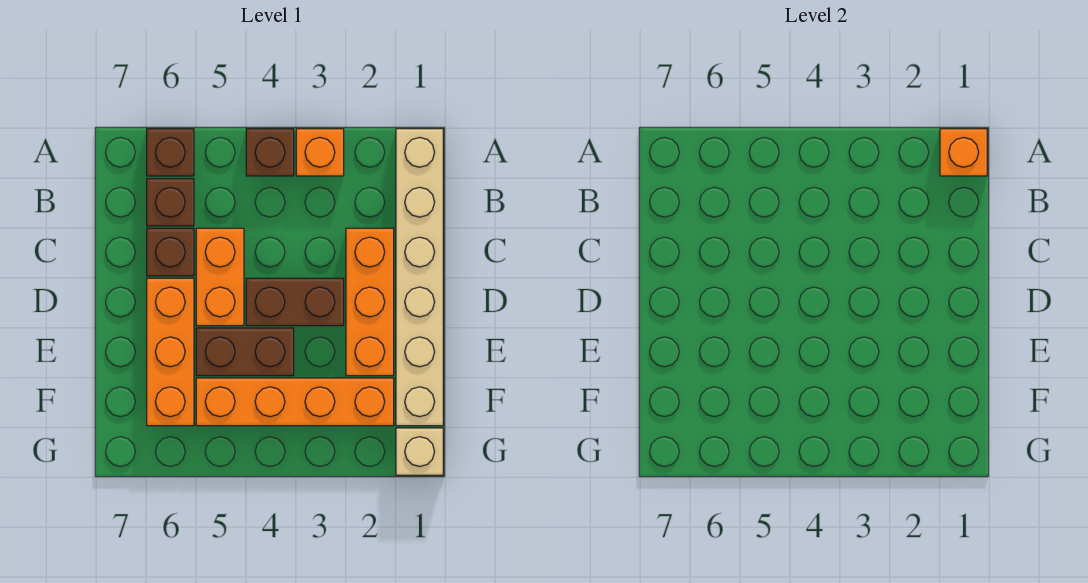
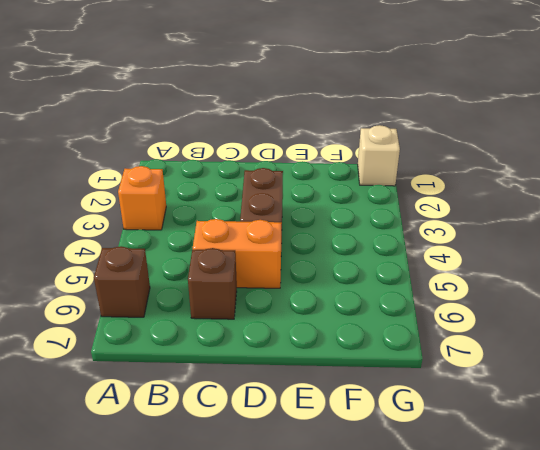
none -> tan 1x6 brick [396,129,443,426]
none -> brown 1x1 brick [246,129,294,176]
none -> brown 1x1 brick [147,179,194,226]

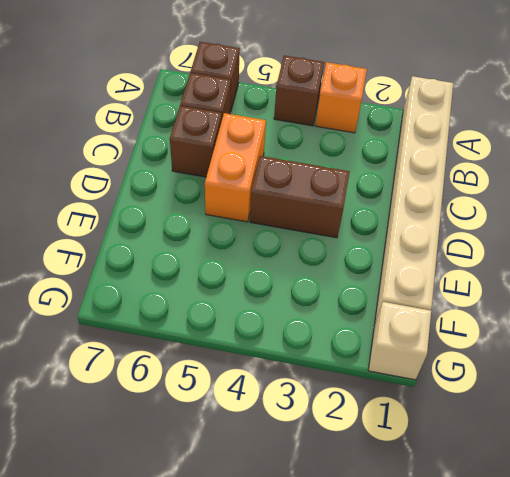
none -> orange 1x3 brick [346,228,394,376]
none -> orange 1x3 brick [147,278,194,426]
none -> brown 1x2 brick [196,328,294,376]

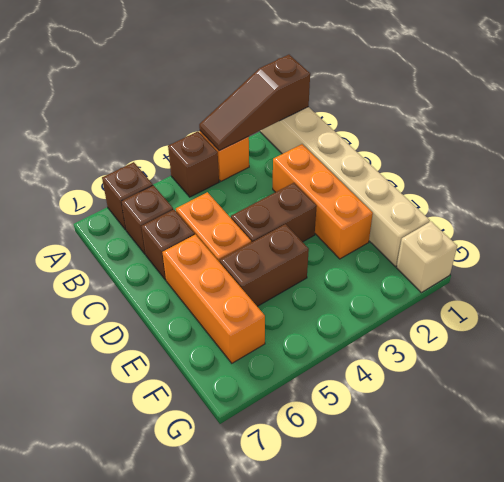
brown 1x3 slope [199,55,310,151] -> orange 1x1 brick [940,129,987,176]
none -> orange 1x4 brick [196,378,394,426]

